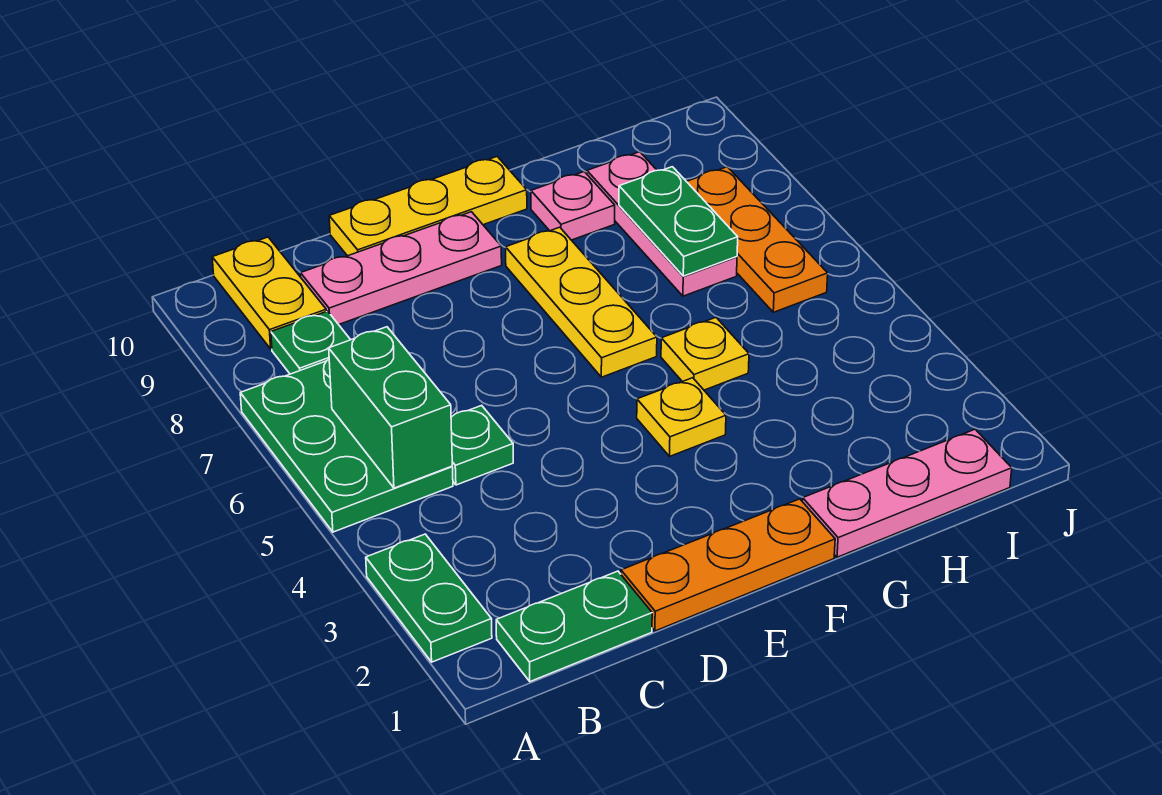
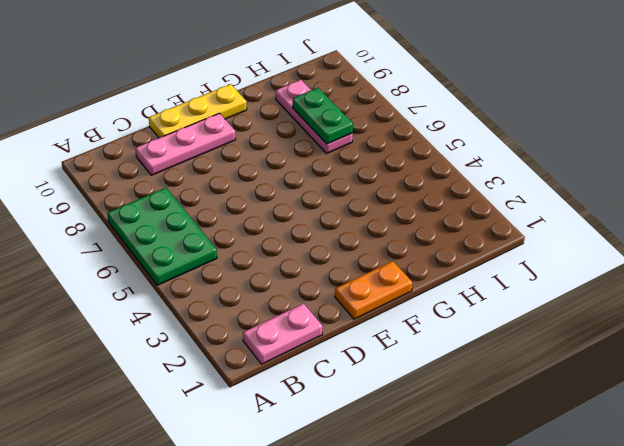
pink 1x2 plate [243,304,322,364] -> green 1x2 plate [496,571,652,682]
orange 1x2 plate [335,261,412,319] -> orange 1x3 plate [621,499,835,631]
none -> green 1x2 plate [366,534,492,662]
none -> green 1x1 plate [271,311,350,374]
none -> yellow 1x2 plate [212,237,326,349]

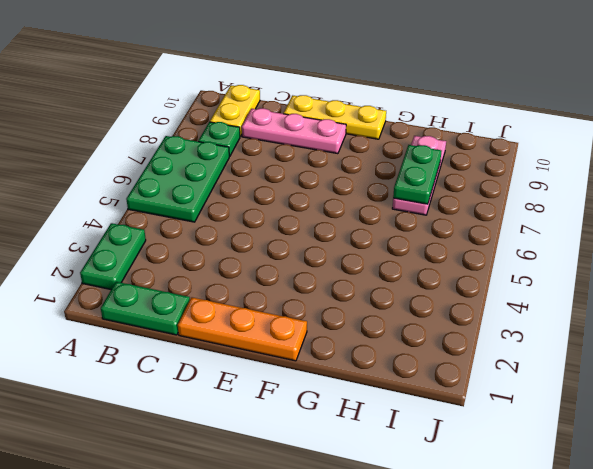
none -> green 1x1 plate [451,405,513,485]
none -> yellow 1x1 plate [637,378,726,456]
none -> yellow 1x3 plate [506,227,657,377]

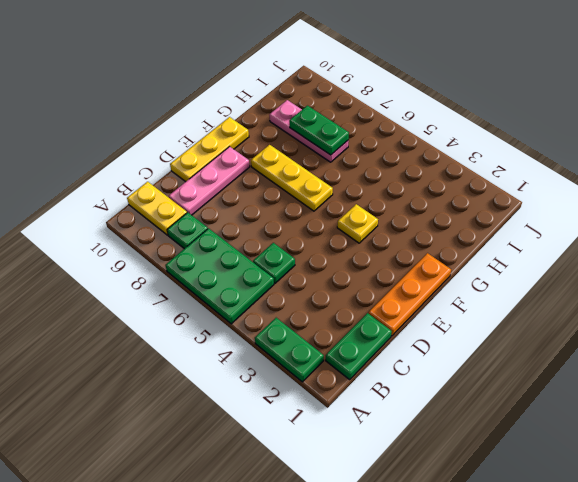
none -> pink 1x3 plate [803,429,1012,557]
none -> yellow 1x1 plate [661,318,749,390]
none -> pink 1x1 plate [531,172,615,240]

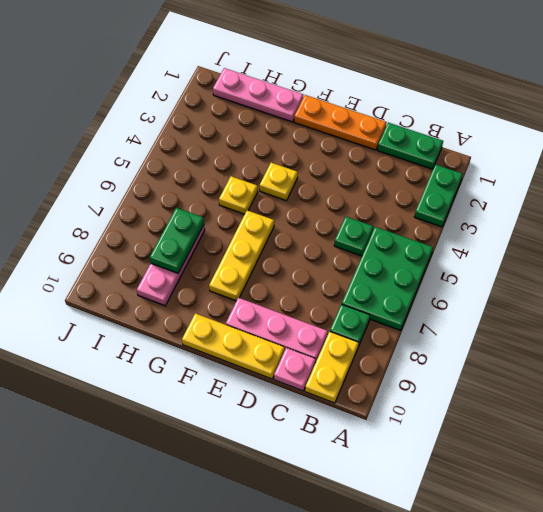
pink 1x1 plate [274,348,316,391] -> pink 1x1 plate moved to [531,172,615,240]
none -> orange 1x3 plate [686,167,828,312]
none -> green 1x2 brick [329,327,452,488]

